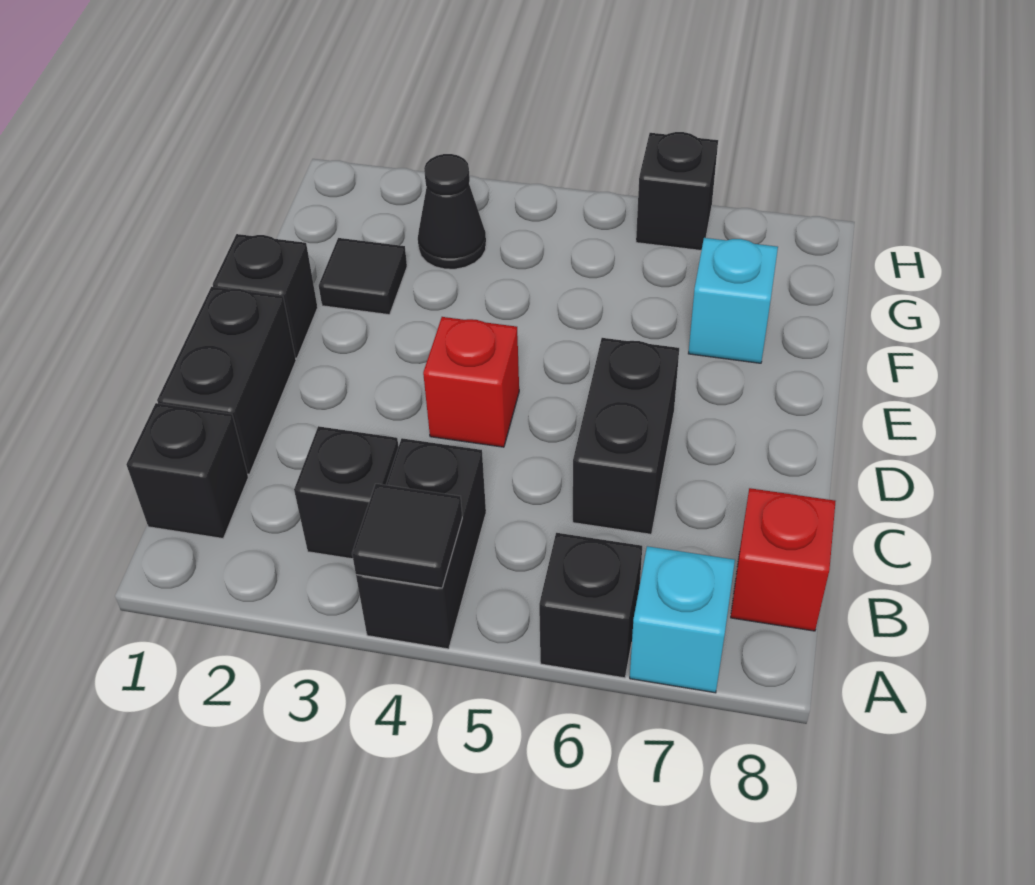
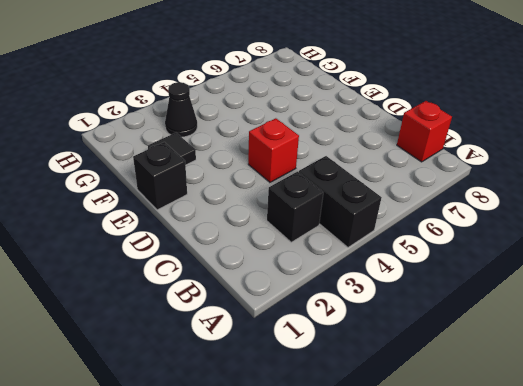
none -> black 1x1 brick [539,533,642,678]
none -> cyan 1x1 brick [630,546,735,693]
none -> black 1x1 brick [126,403,248,538]

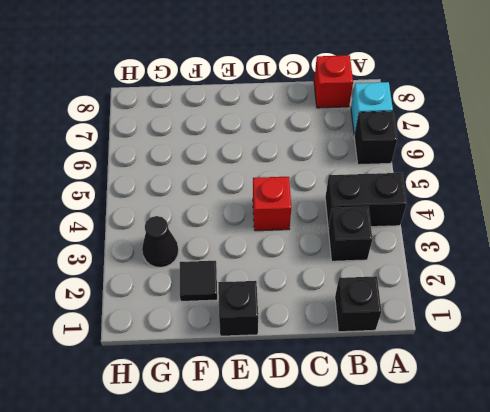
none -> black 1x2 brick [157,287,296,474]
none -> black 1x2 brick [573,338,679,534]
none -> cyan 1x1 brick [688,238,778,363]

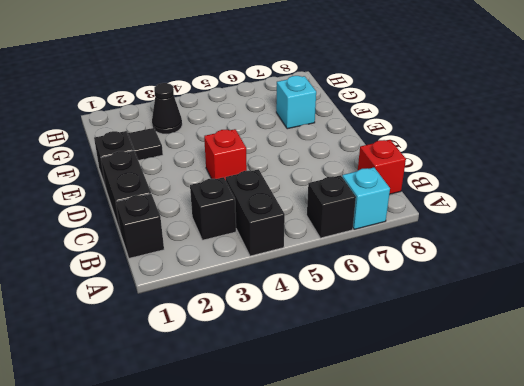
none -> black 1x2 brick [573,338,679,534]
none -> black 1x1 brick [636,132,718,251]
none -> black 1x1 tile [352,484,462,588]

